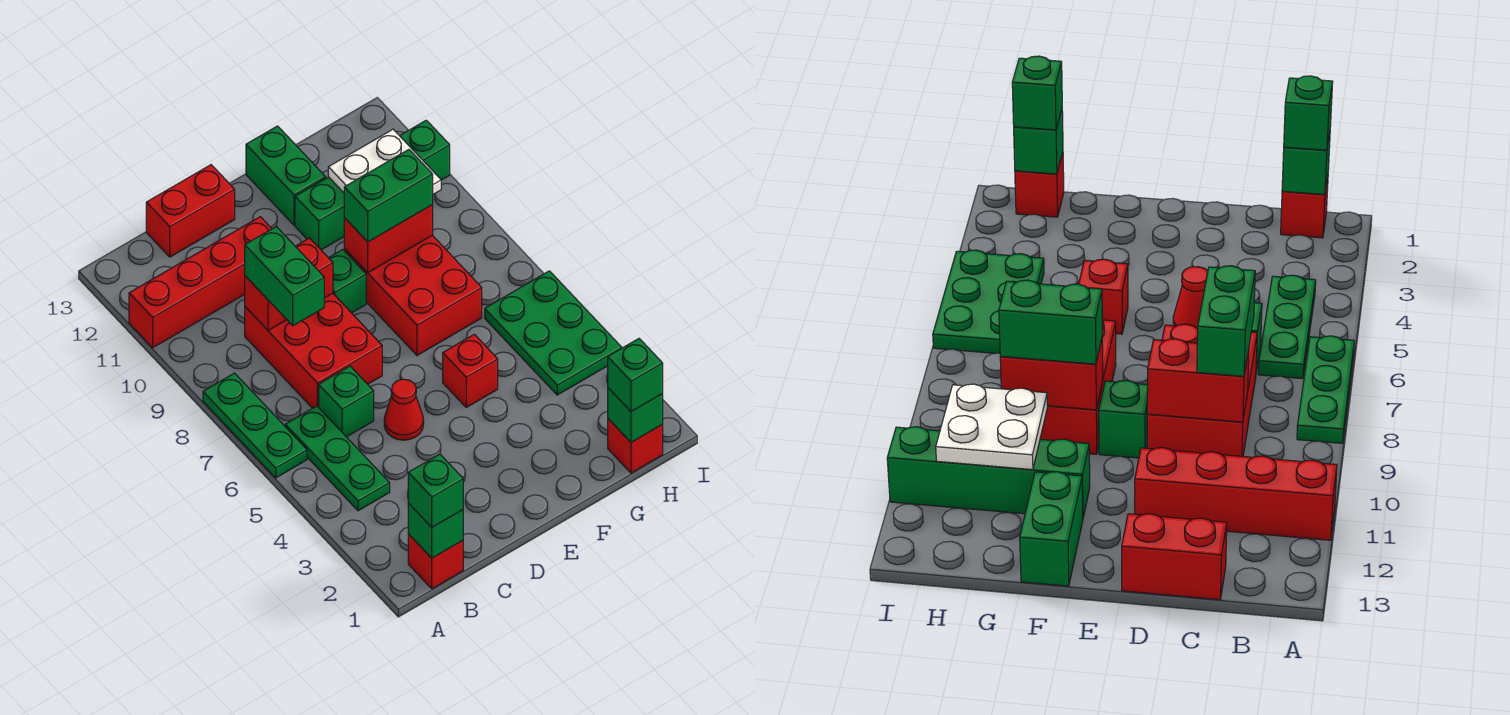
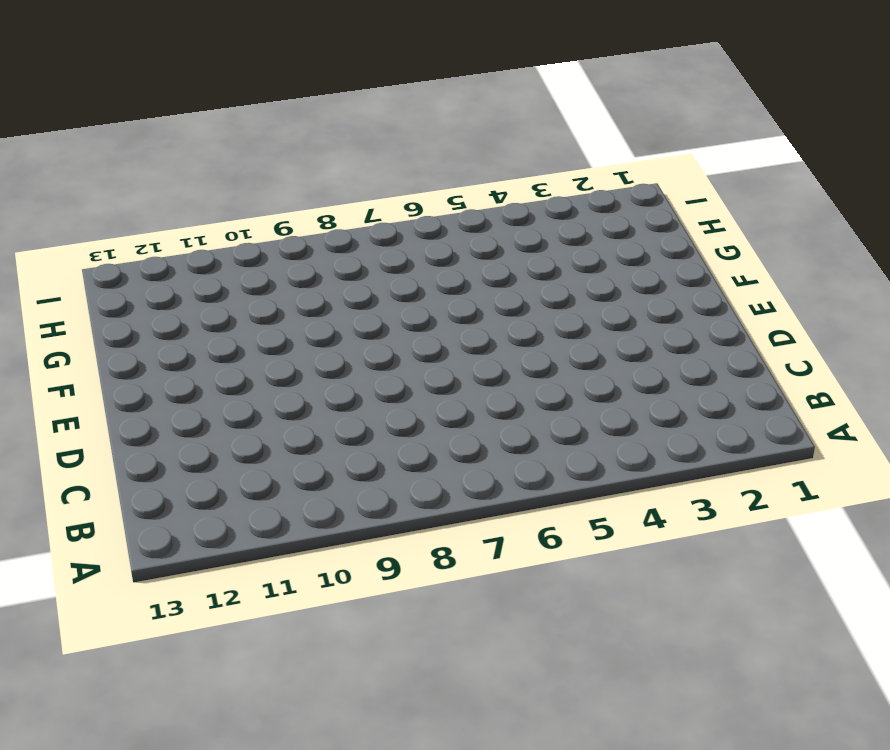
none -> green 1x3 plate [203,373,307,478]
none -> red 1x4 brick [129,217,272,348]
none -> red 1x1 brick [408,534,463,589]

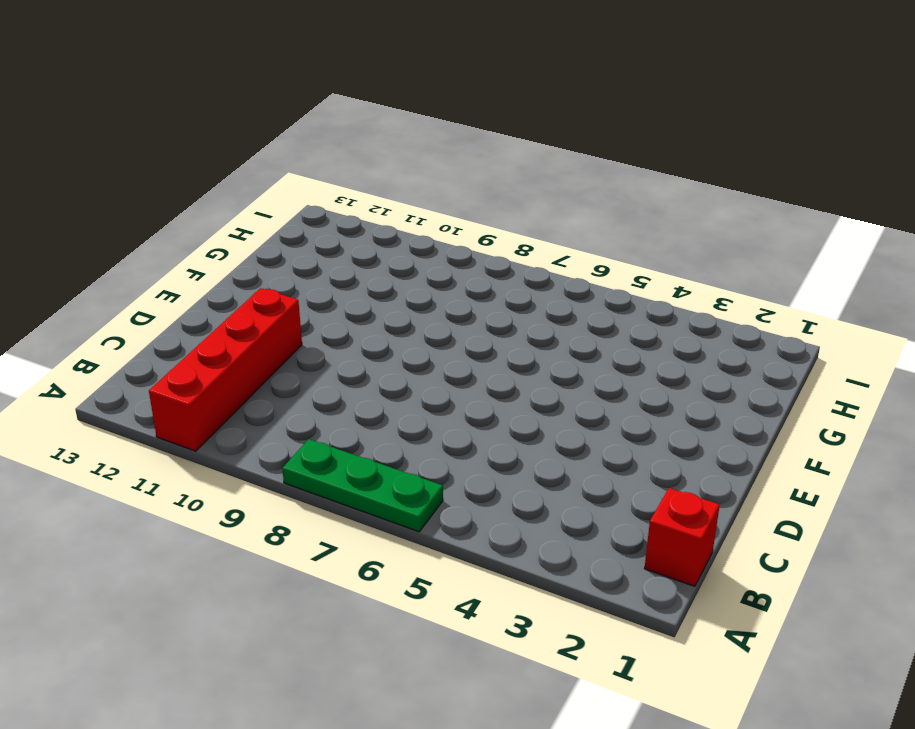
none -> green 1x3 plate [285,406,390,511]
none -> green 1x1 brick [319,366,374,437]
none -> red 2x3 brick [245,293,382,408]

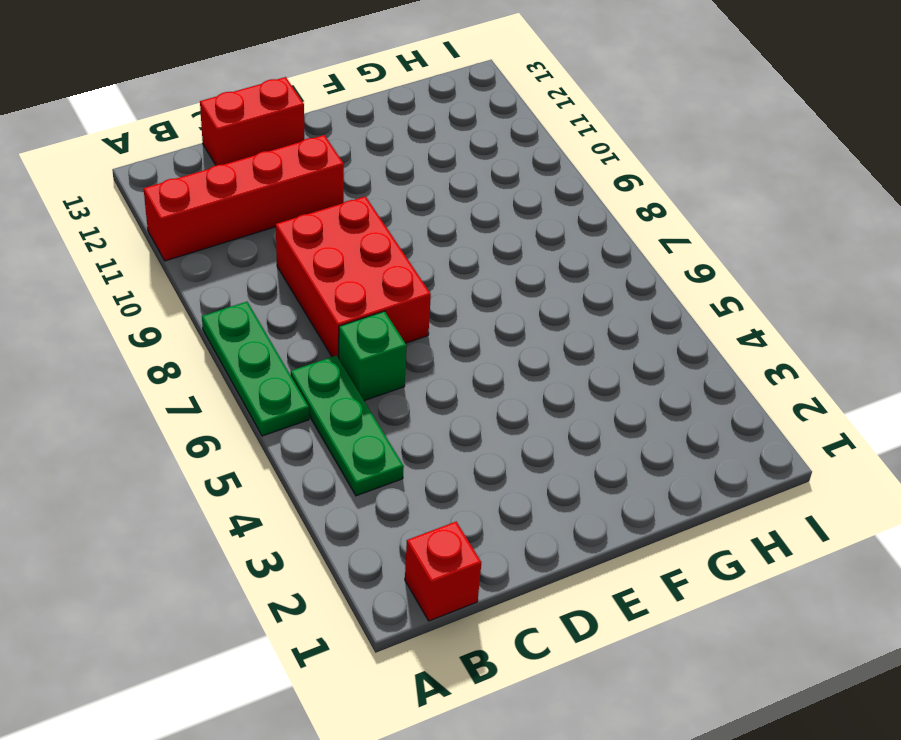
none -> red 1x1 cone [384,379,424,440]
none -> green 1x1 brick [329,249,366,313]
none -> red 1x1 brick [443,334,498,407]

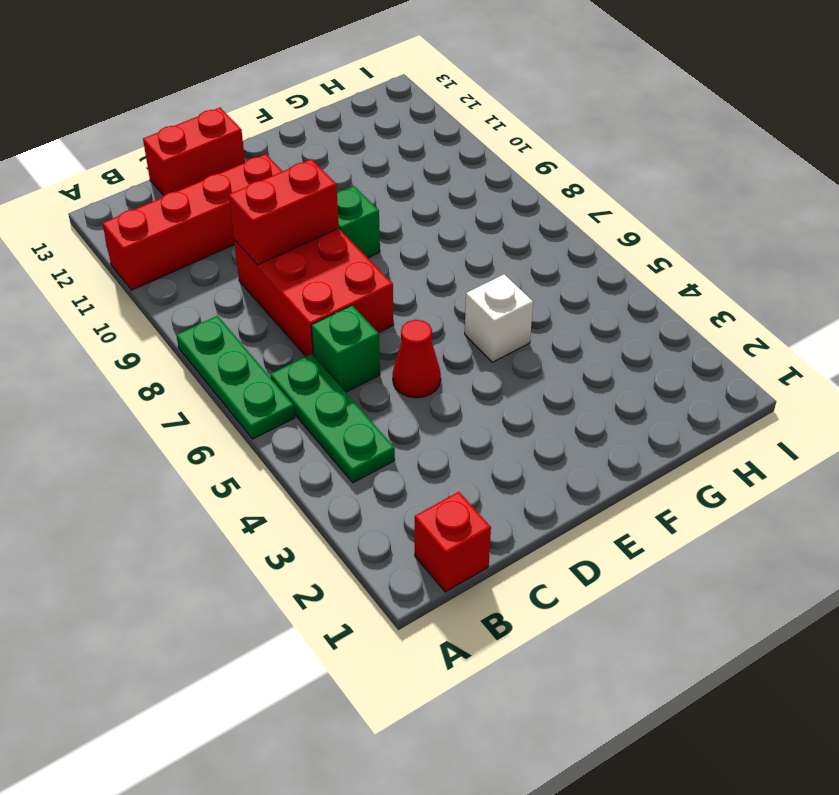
white 1x1 brick [465,274,533,362] -> red 1x1 brick [443,334,498,407]
none -> red 2x3 brick [344,235,482,355]
none -> green 1x4 brick [295,120,450,250]
none -> green 1x2 brick [246,126,326,225]

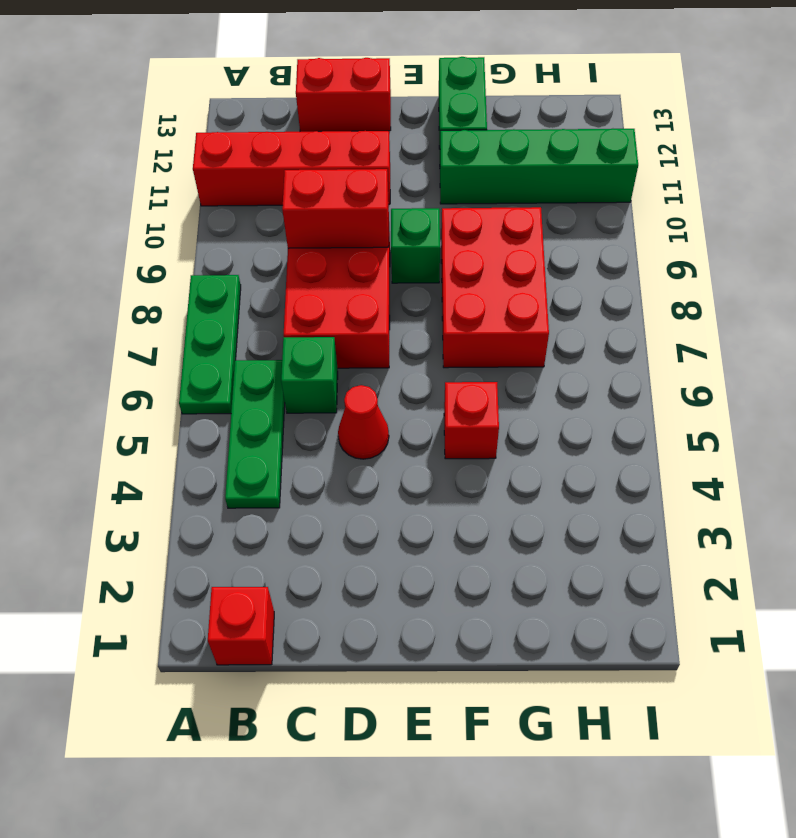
none -> red 1x1 brick [608,419,663,473]
none -> green 2x3 plate [485,271,622,395]
none -> green 1x1 brick [408,503,463,558]

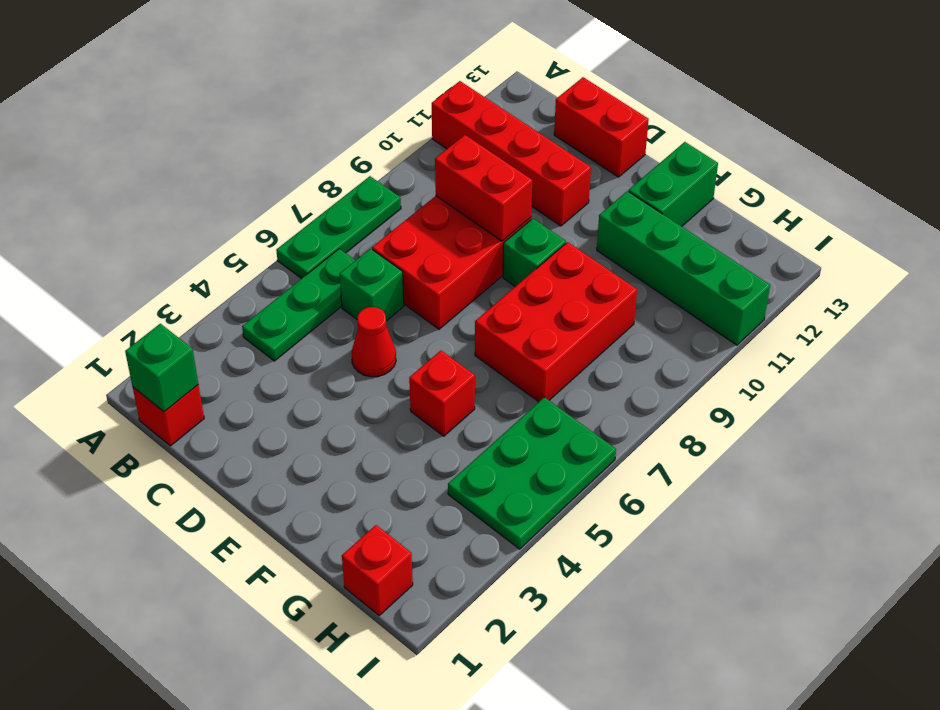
none -> red 1x2 brick [344,205,433,273]
none -> white 2x2 plate [328,129,441,194]
none -> green 1x1 brick [608,388,663,442]

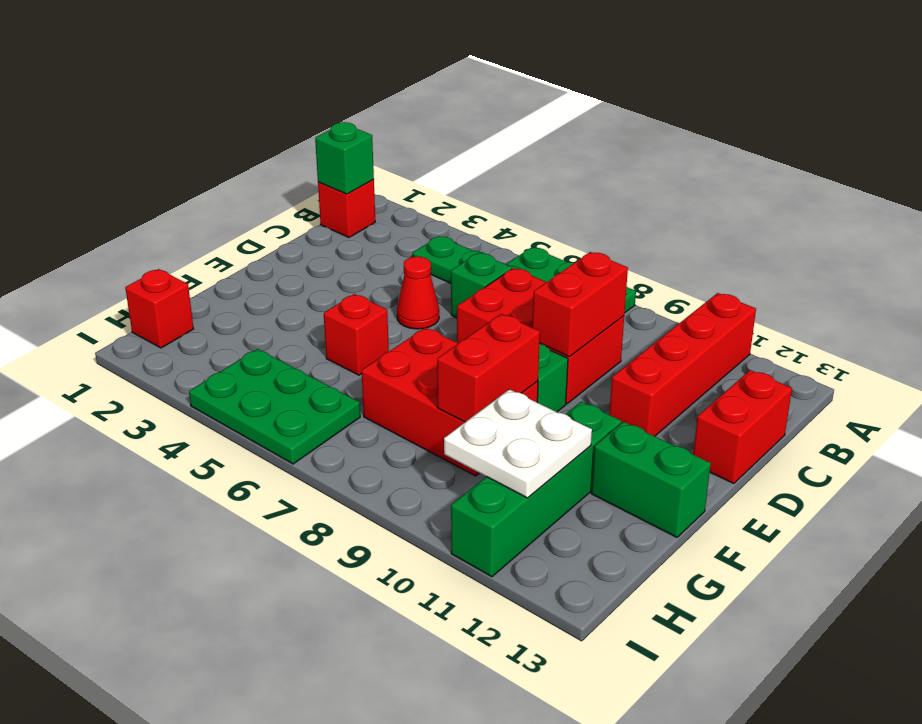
none -> green 1x1 brick [608,388,663,442]
none -> green 1x1 brick [408,454,463,527]
none -> green 1x2 brick [245,227,324,326]

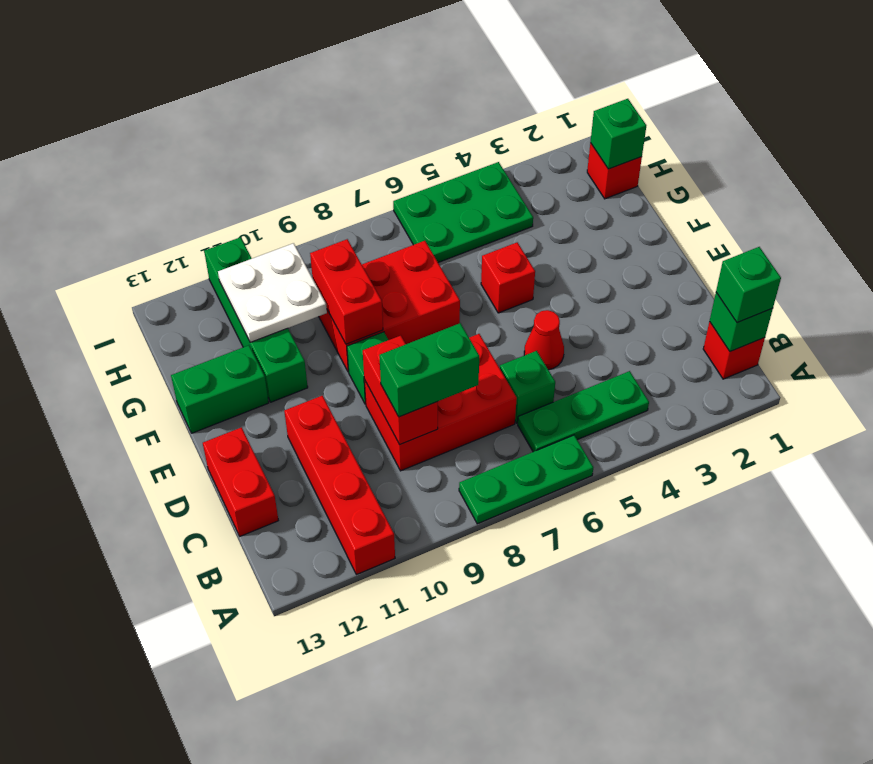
none -> green 1x2 brick [344,150,433,242]
none -> green 1x1 brick [608,339,663,412]

